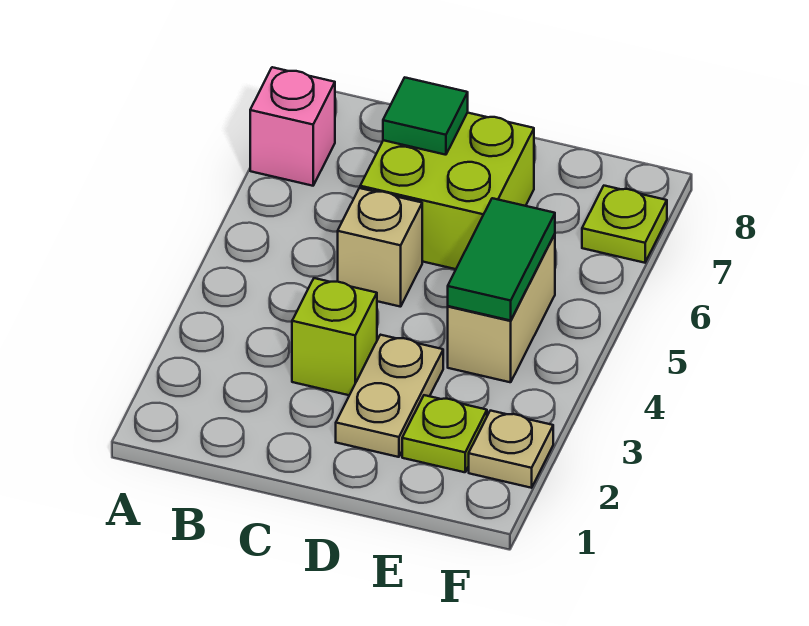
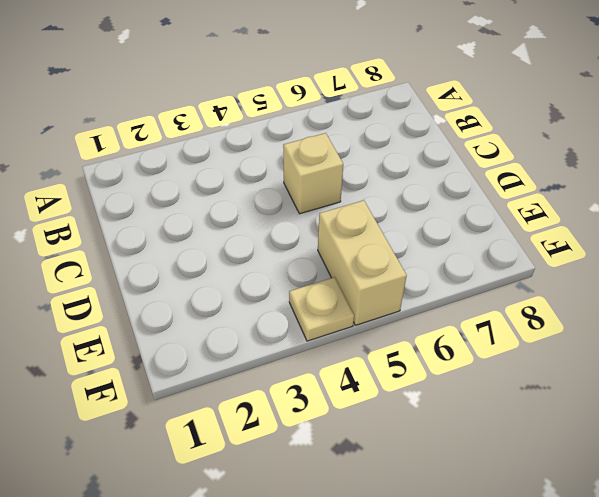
tan 1x2 brick [318,200,407,325] -> tan 1x2 brick turned to [448,234,555,382]
tan 1x1 plate [289,277,354,341] -> tan 1x1 plate moved to [469,411,553,488]
none -> pink 1x1 brick [250,67,335,186]
none -> lime 1x1 brick [292,278,377,395]

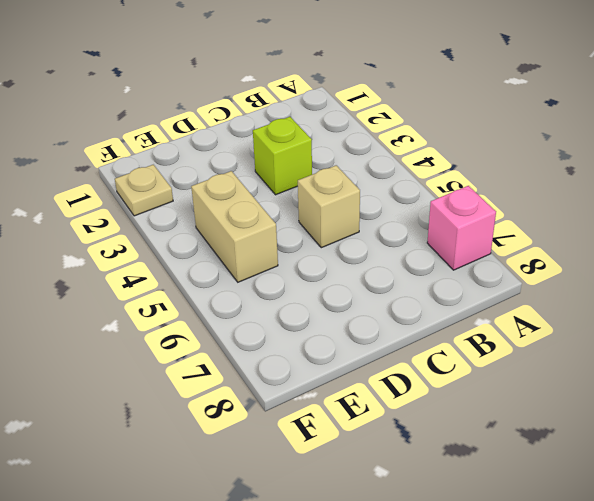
none -> lime 2x2 brick [360,113,534,269]
none -> tan 1x2 plate [336,335,443,457]

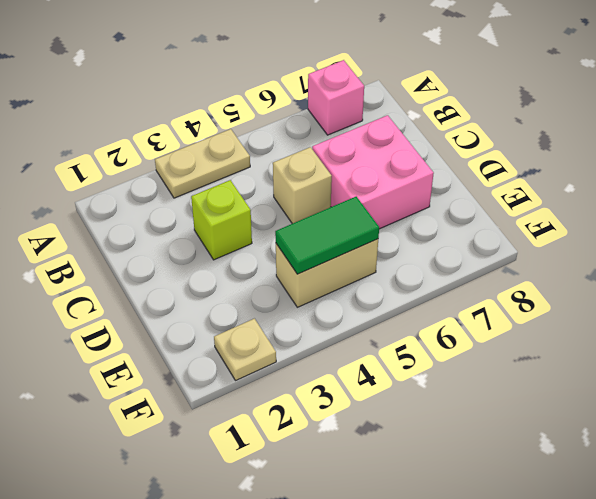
tan 1x2 plate [155,129,250,198] -> tan 1x2 plate moved to [336,335,443,457]
pink 2x2 brick [312,115,434,229] -> lime 2x2 brick [360,113,534,269]
none -> lime 1x1 plate [402,395,487,472]
none -> lime 1x1 plate [582,186,667,263]

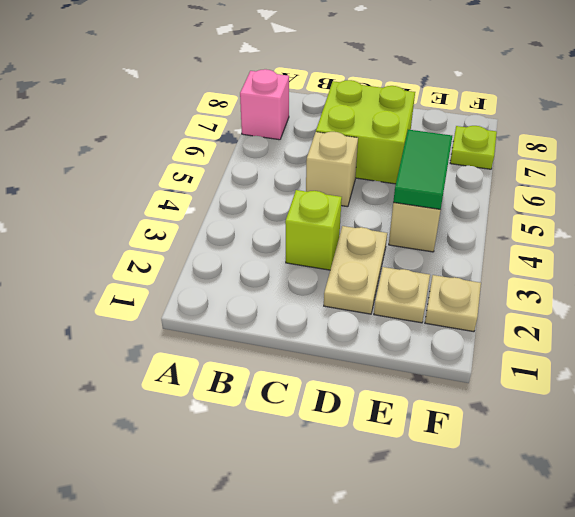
tan 1x1 plate [374,267,430,323] -> lime 1x1 plate [402,395,487,472]
none -> green 1x1 tile [383,78,468,155]

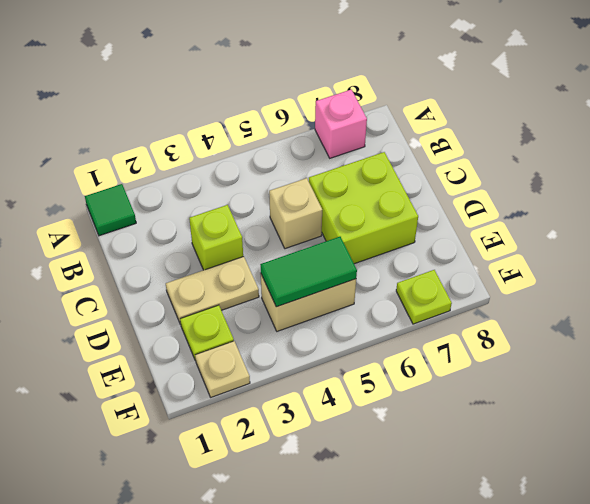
green 1x1 tile [85,184,136,236] -> green 1x1 tile moved to [383,78,468,155]

